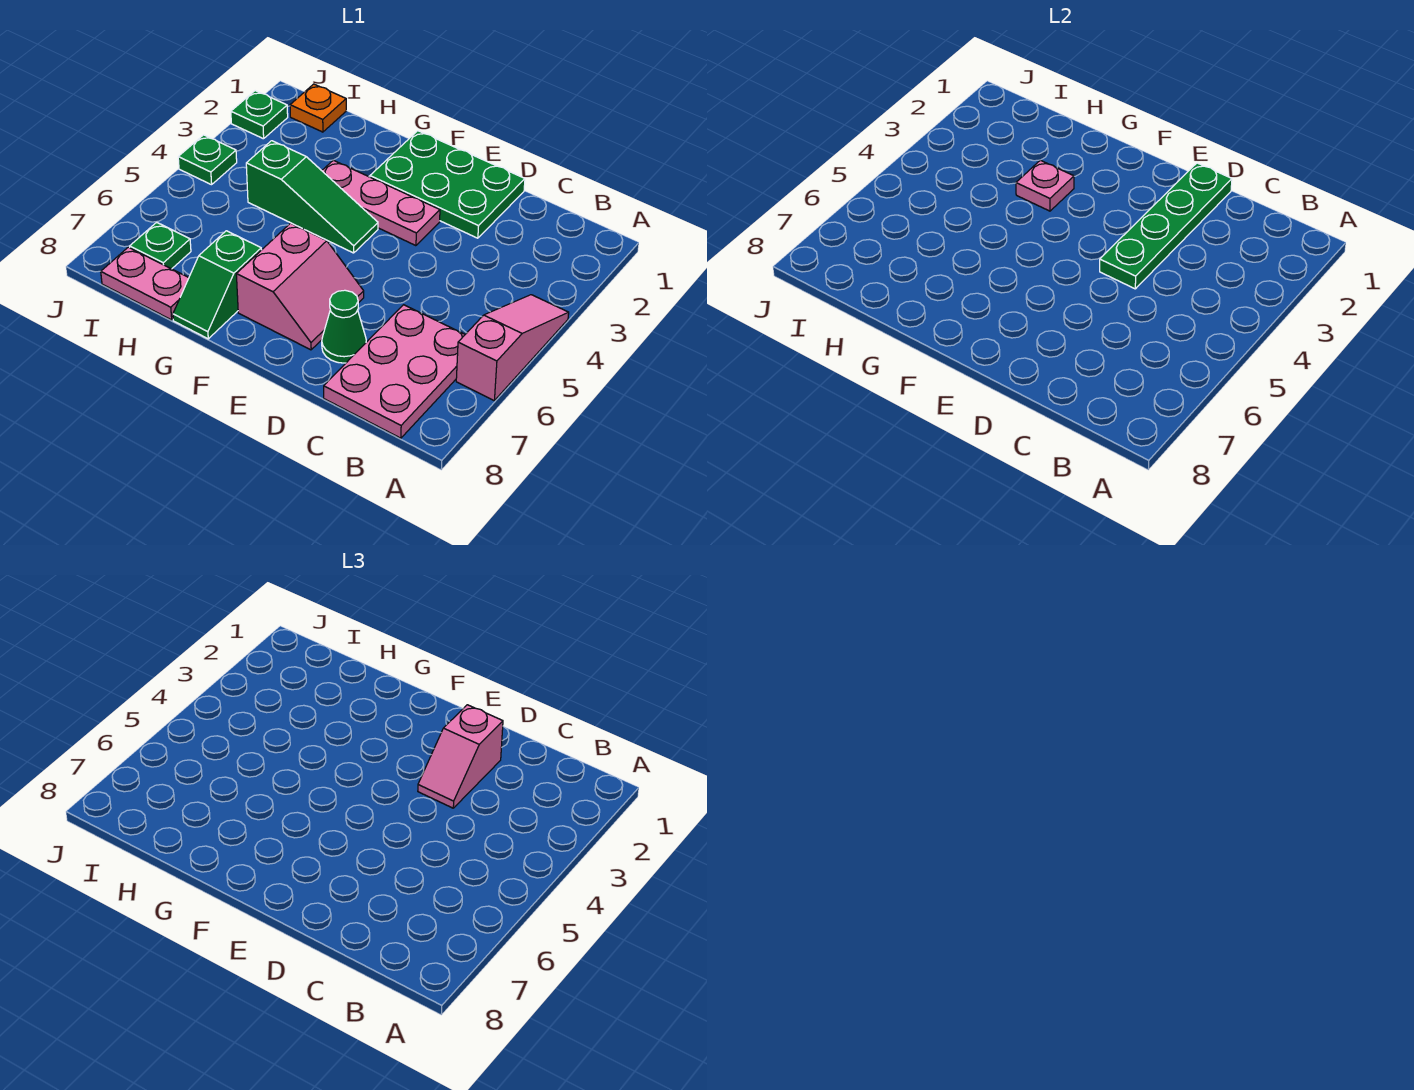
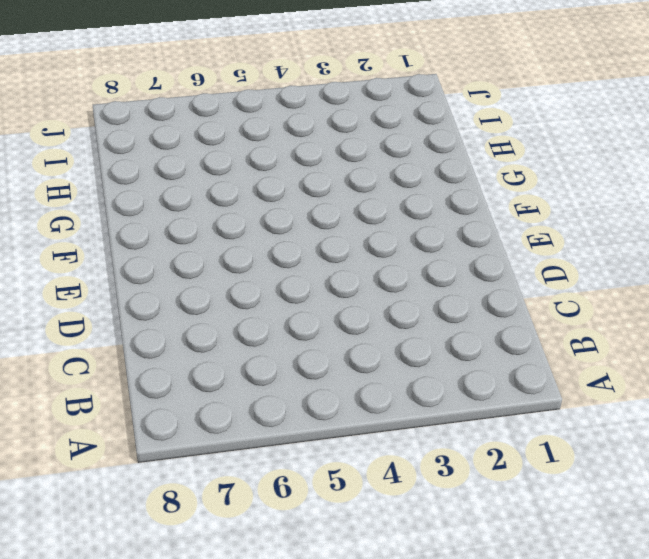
none -> pink 1x3 slope [456,295,569,400]
none -> pink 2x3 plate [324,305,465,438]
none -> green 2x3 plate [370,131,525,238]

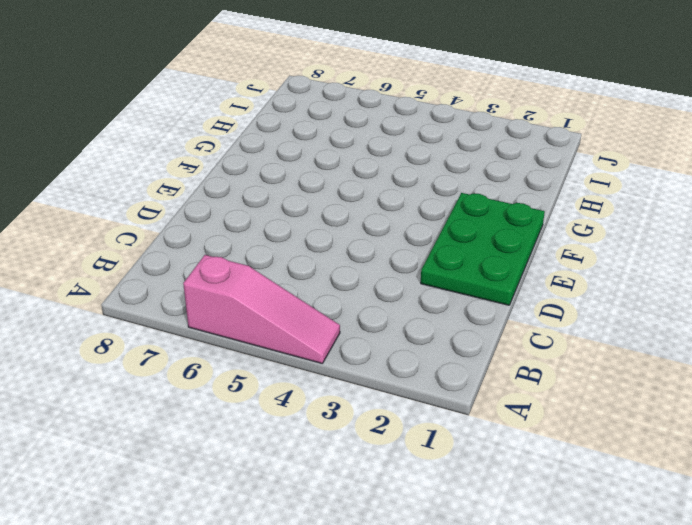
none -> pink 2x3 plate [324,305,465,438]
none -> green 1x1 cone [322,290,366,363]
none -> pink 1x3 plate [322,160,440,246]

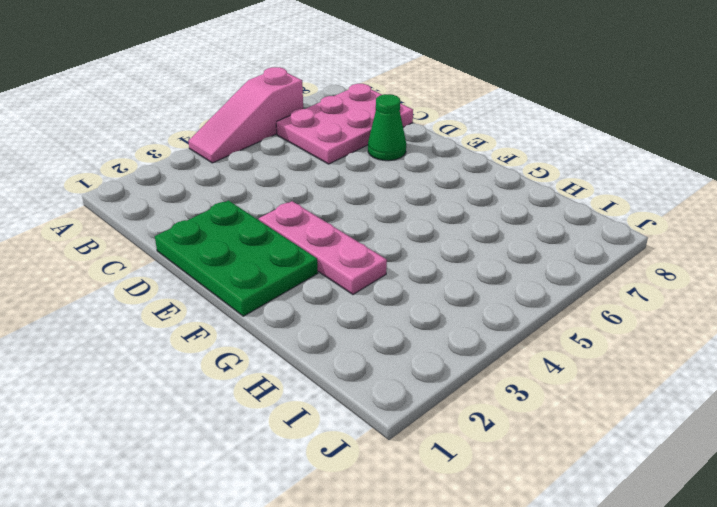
none -> pink 2x2 slope [236,223,364,350]
none -> green 1x3 slope [246,141,378,253]
none -> green 1x2 slope [173,231,261,339]

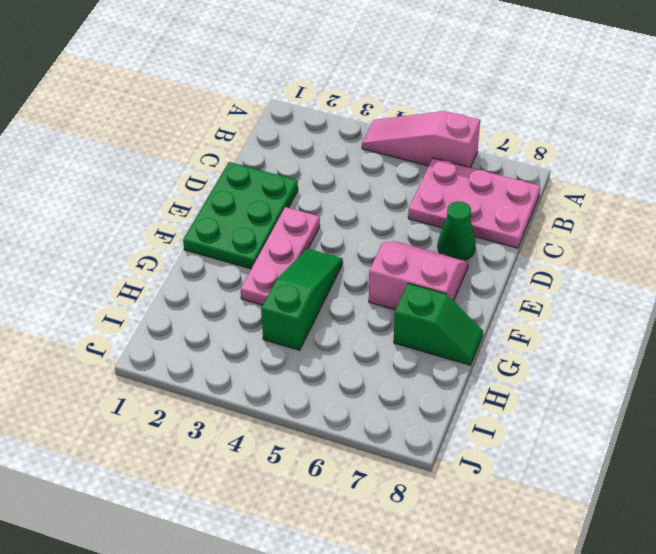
none -> pink 1x2 plate [101,247,189,320]
none -> orange 1x1 plate [290,84,346,132]
none -> green 1x1 plate [130,222,191,269]

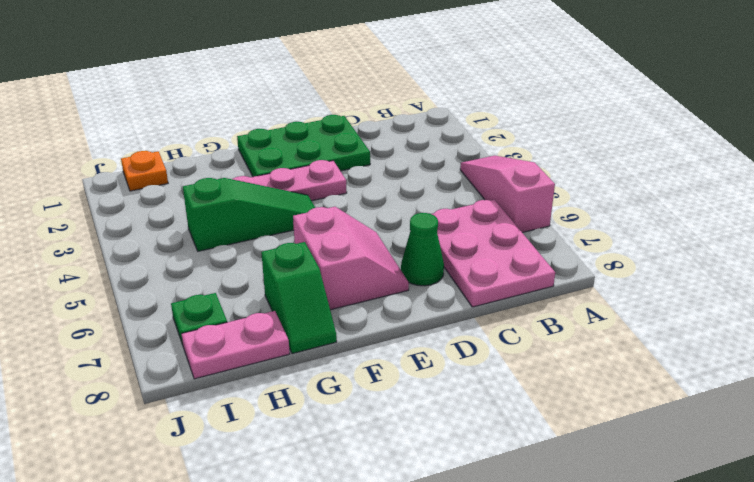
none -> green 1x1 plate [231,91,288,139]
none -> green 1x1 plate [178,135,237,185]
none -> green 1x4 plate [1100,163,1232,289]

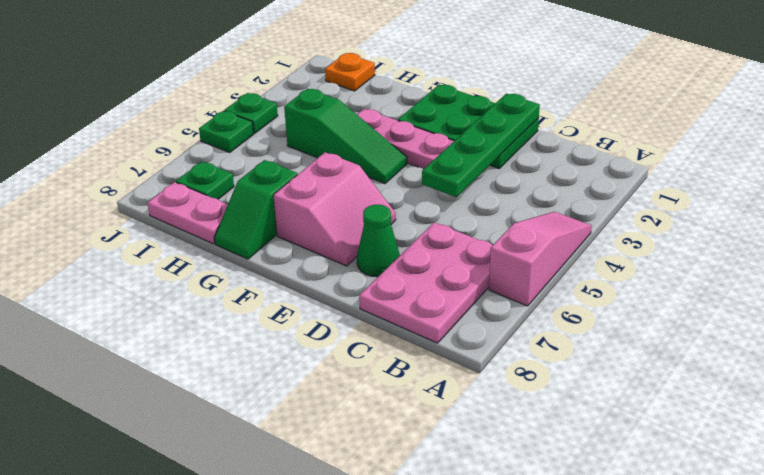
green 1x1 plate [199,111,254,152] -> green 1x1 plate moved to [231,91,288,139]
none -> pink 1x1 plate [1016,160,1074,211]
none -> pink 1x2 slope [418,705,503,808]

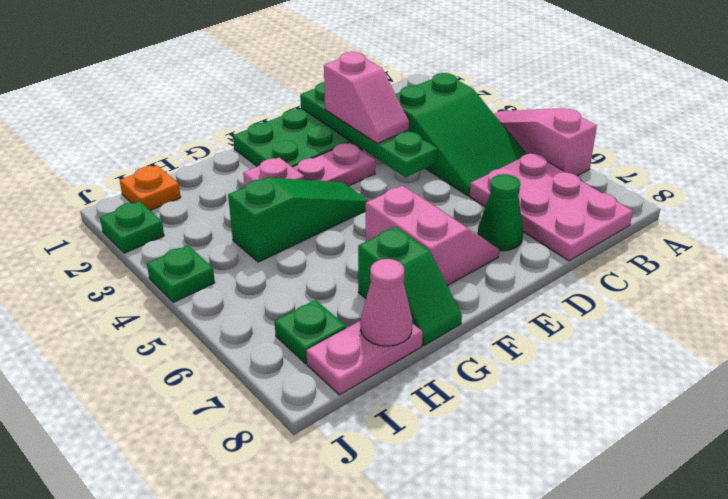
green 2x3 slope [396,73,526,196] -> none
pink 1x1 cone [360,259,412,346] -> none

